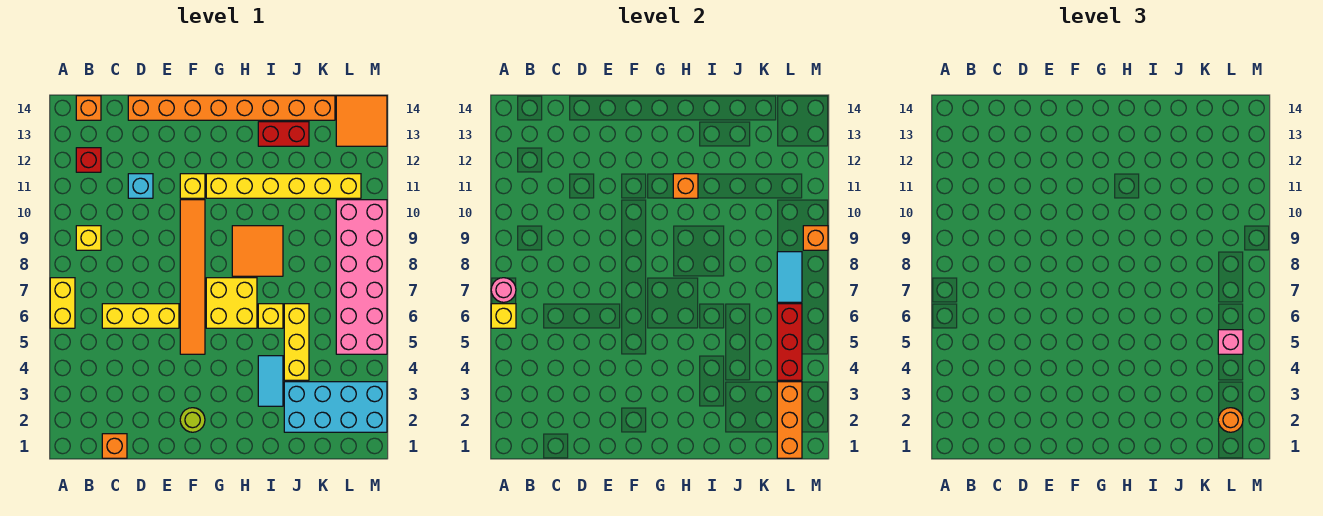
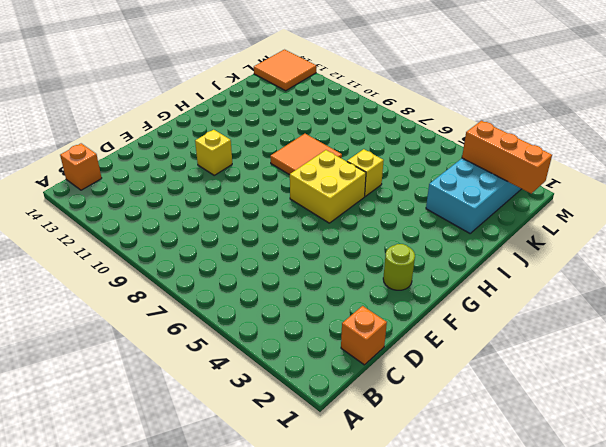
none -> yellow 1x2 brick [50,278,75,328]
none -> yellow 1x1 brick [76,226,101,250]
none -> red 1x1 brick [76,148,101,172]
none -> yellow 1x3 brick [102,304,179,328]

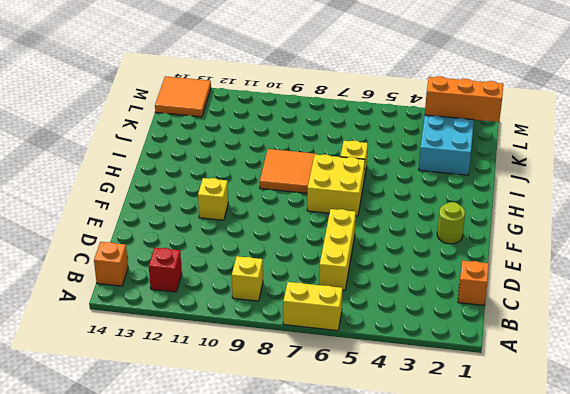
none -> cyan 1x1 brick [128,174,153,198]
none -> orange 1x8 brick [128,96,335,120]
none -> orange 1x6 tile [180,200,205,354]
none -> yellow 1x6 brick [206,174,361,198]

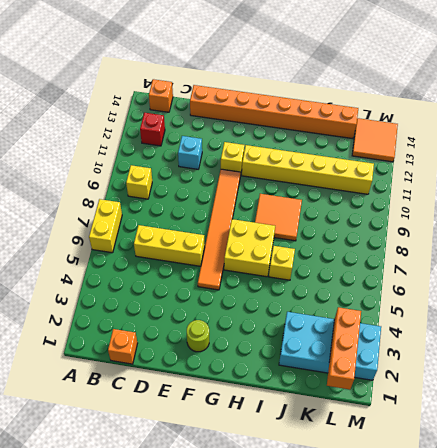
none -> cyan 1x2 tile [258,356,283,406]
none -> red 1x2 brick [258,122,309,146]
none -> yellow 1x3 brick [284,304,309,380]
none -> pink 2x6 brick [336,200,387,354]

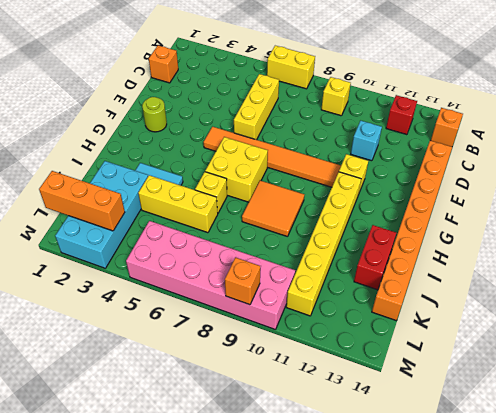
none -> orange 2x2 tile [336,96,387,146]
none -> yellow 1x1 brick [491,304,516,328]
none -> pink 1x1 round brick [491,278,516,302]
none -> orange 1x1 brick [673,174,698,198]

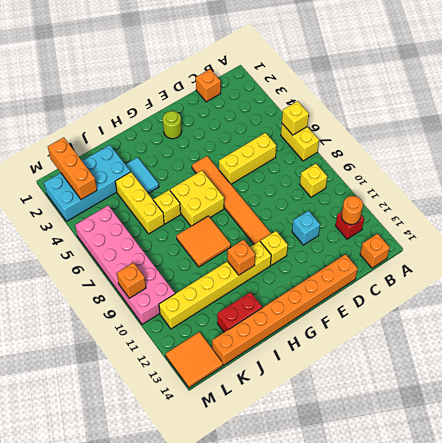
orange 1x1 round brick [341,196,363,225] -> orange 1x1 round brick moved to [1218,408,1243,432]
none -> pink 1x1 round brick [491,278,516,302]
none -> red 1x3 brick [777,304,802,380]
none -> cyan 1x2 tile [777,252,802,302]
none -> pink 1x1 brick [1218,330,1243,354]

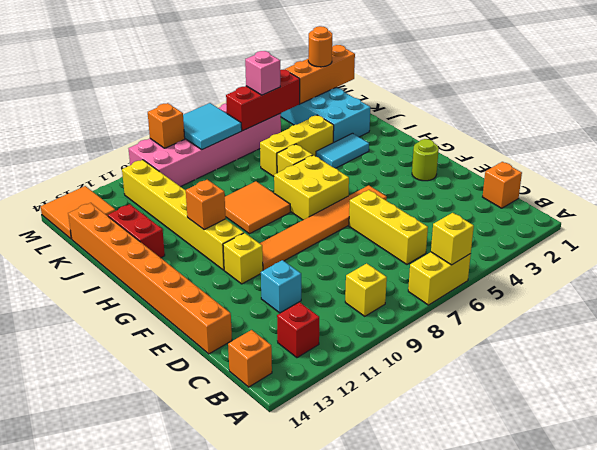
cyan 2x2 tile [183,103,242,150] -> cyan 1x2 tile [777,252,802,302]
none -> pink 1x1 round brick [491,278,516,302]

